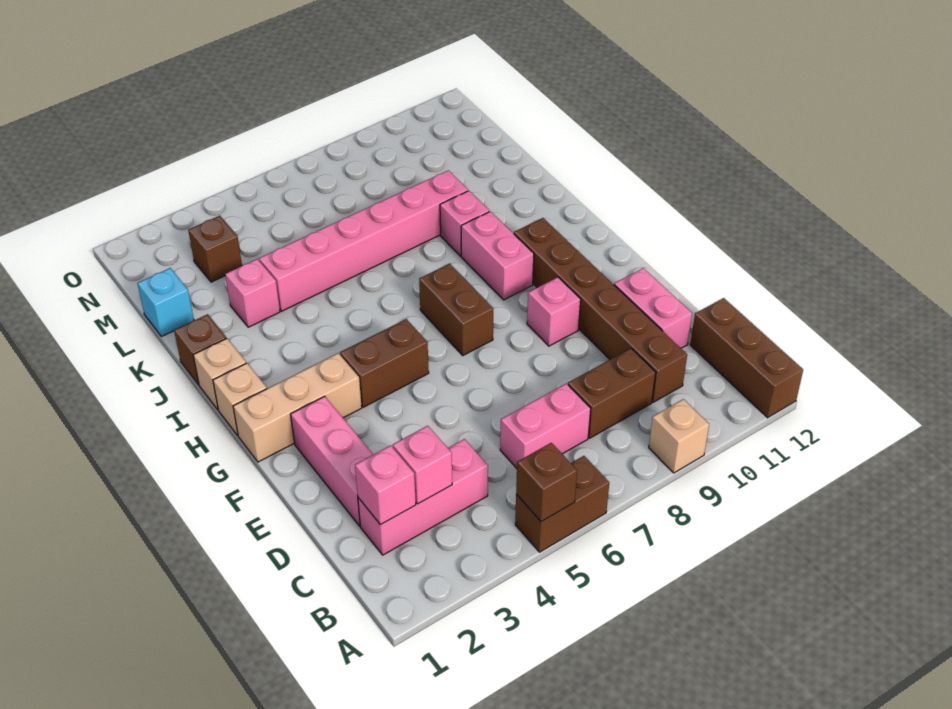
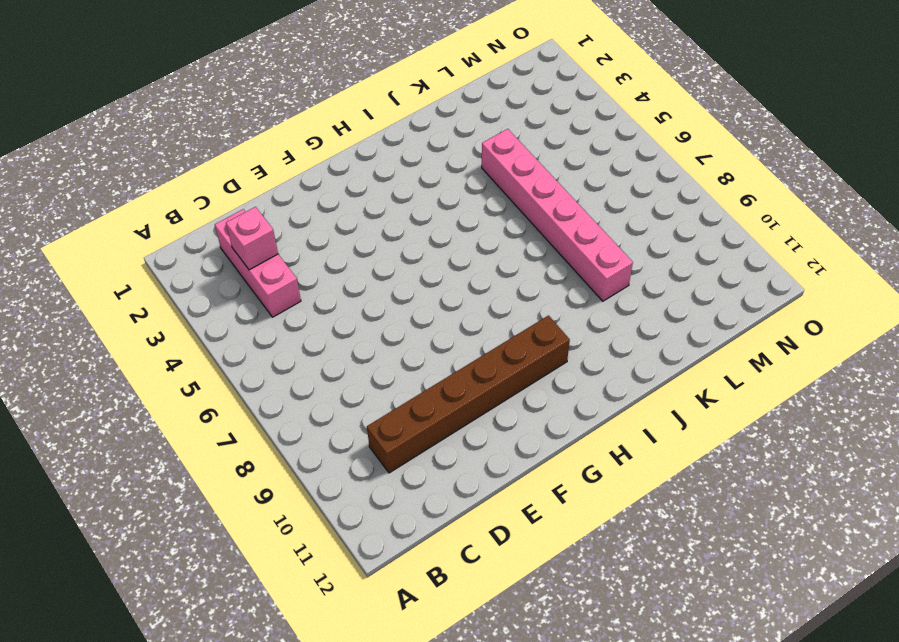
none -> brown 1x2 brick [515,456,609,552]
none -> tan 1x1 brick [649,399,709,473]
none -> brown 1x3 brick [690,298,803,418]

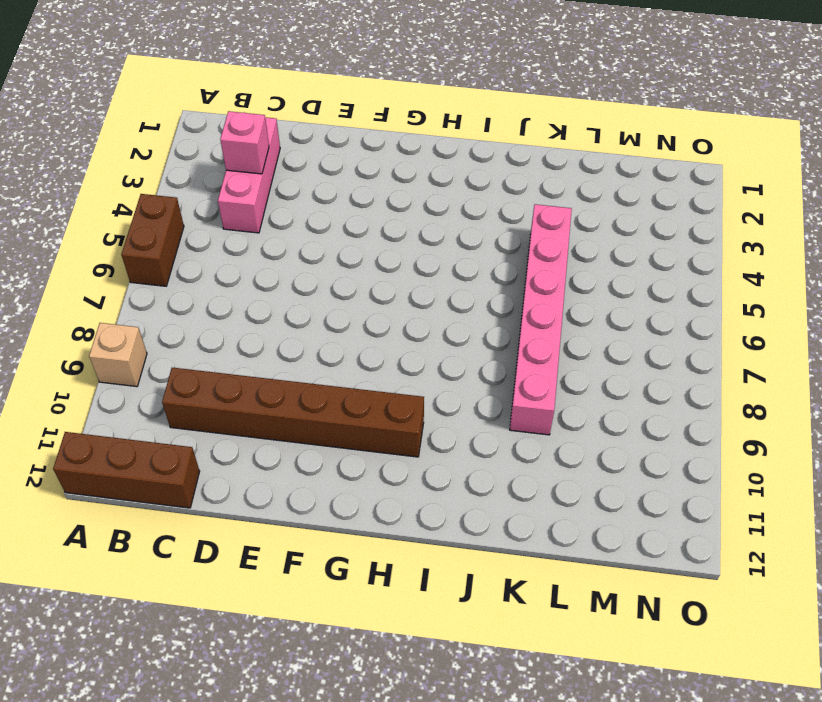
none -> pink 1x2 brick [500,384,591,468]
none -> brown 1x2 brick [568,348,656,438]
none -> pink 1x3 brick [291,396,373,526]

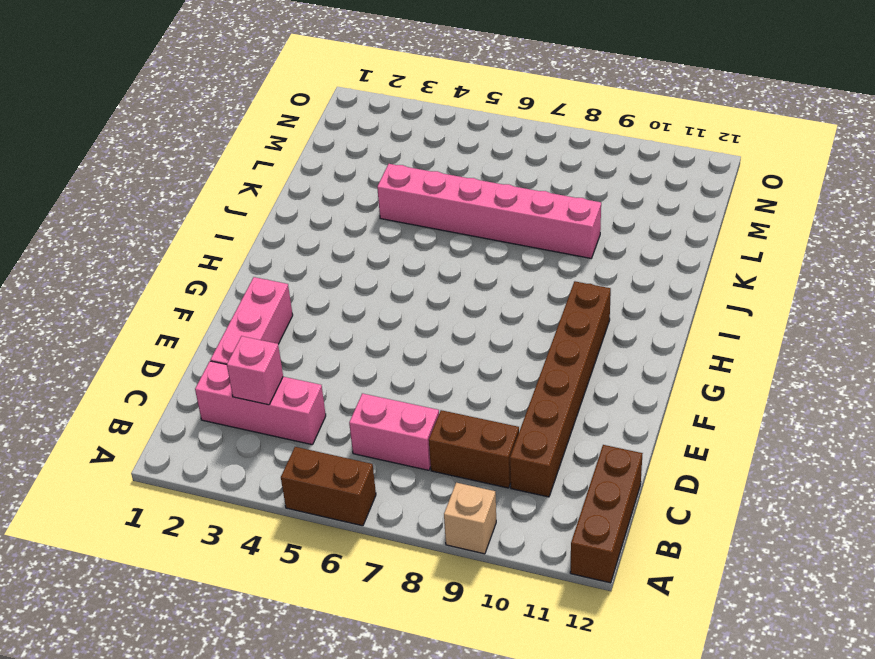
none -> pink 1x2 brick [614,268,692,348]
none -> pink 1x1 brick [527,277,581,346]
none -> tan 1x3 brick [233,353,362,462]

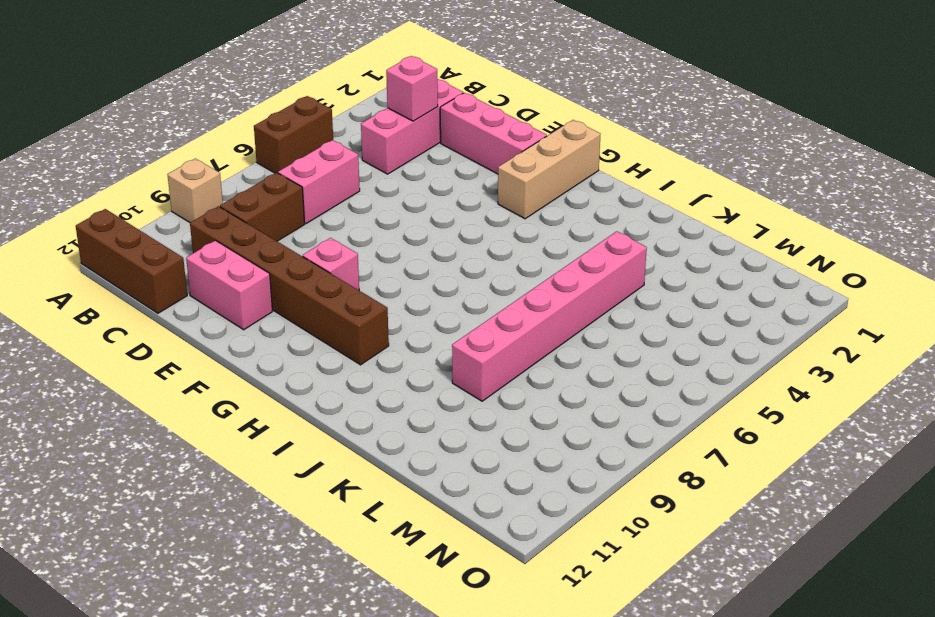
none -> brown 1x2 brick [340,319,429,407]
none -> brown 1x2 brick [419,264,493,355]
none -> tan 1x1 brick [213,363,267,435]

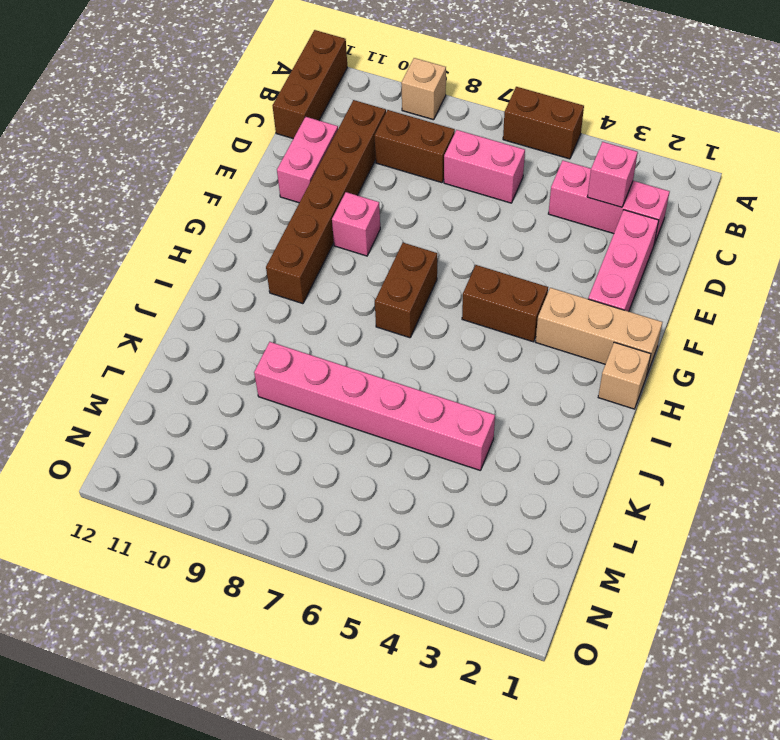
none -> pink 1x2 brick [461,212,534,300]
none -> tan 1x1 brick [193,338,246,410]
none -> brown 1x1 brick [174,314,226,385]

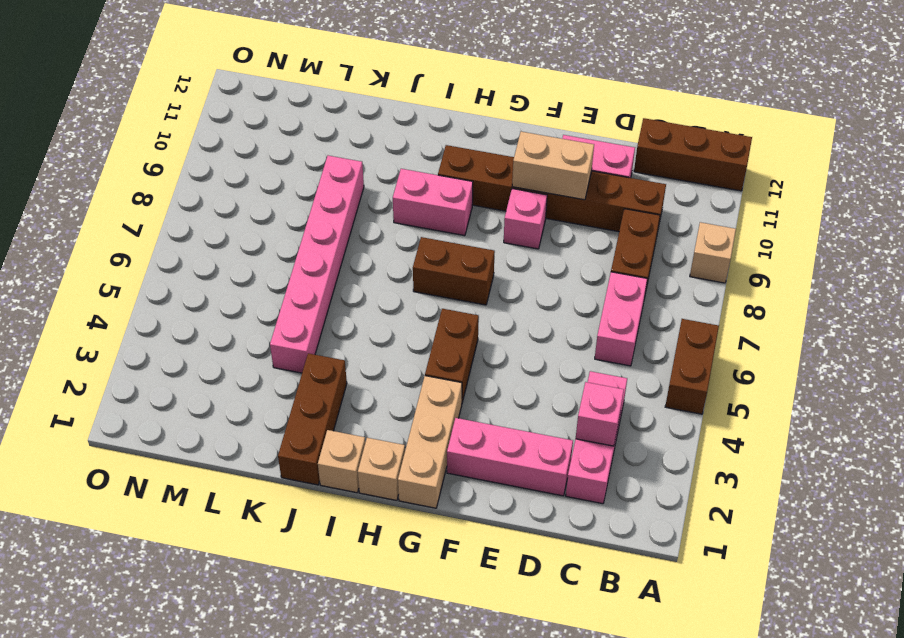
tan 1x2 brick [512,132,594,200] -> none
brown 1x3 brick [278,353,347,485] -> brown 1x1 brick [174,314,226,385]
none -> pink 1x1 brick [440,191,489,256]
none -> pink 1x1 brick [225,259,280,327]
none -> cyan 1x1 brick [137,268,194,337]

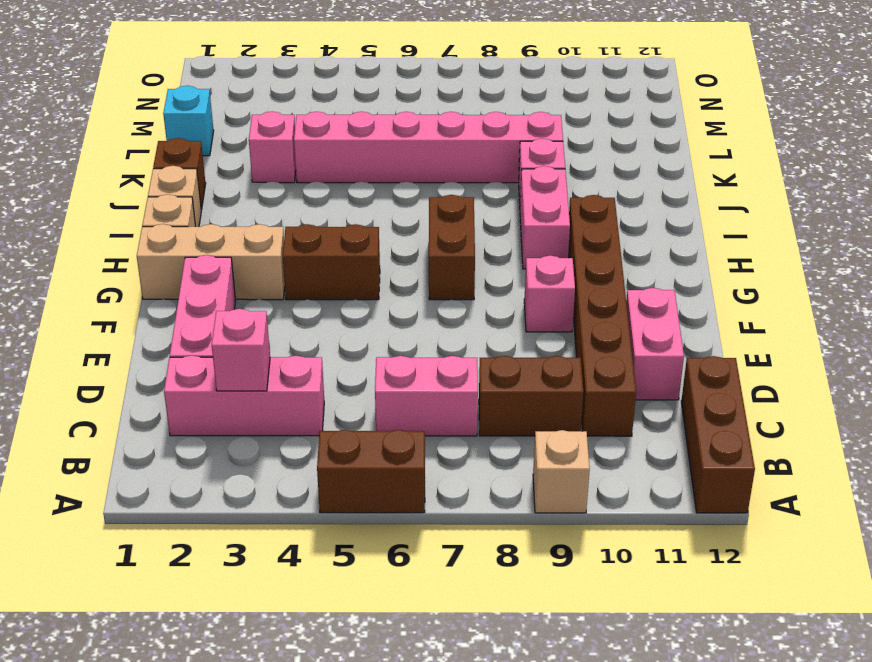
none -> brown 1x1 brick [188,216,242,282]
none -> brown 1x1 brick [516,443,577,522]
none -> pink 1x1 brick [355,445,416,525]

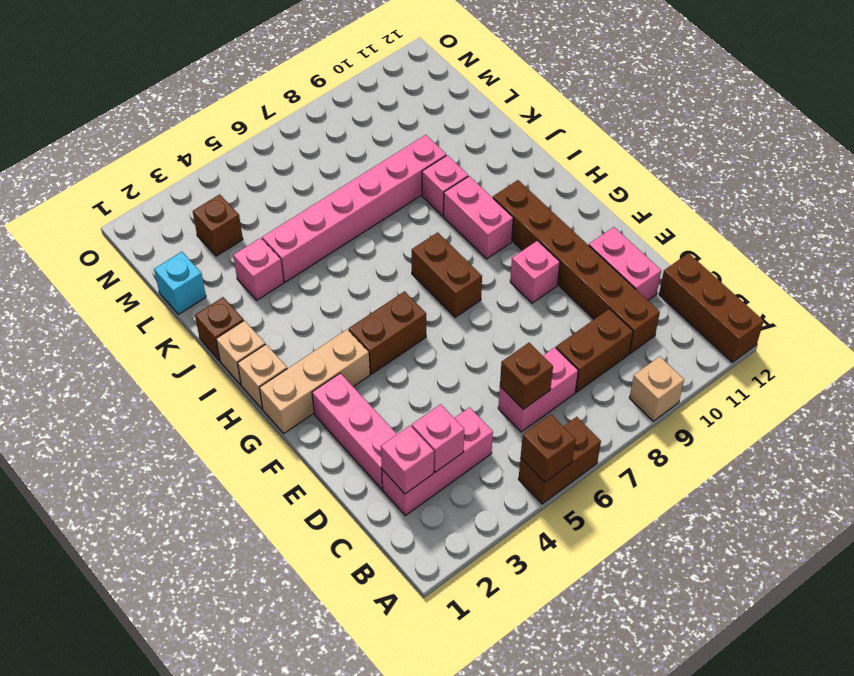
brown 1x1 brick [500,343,553,409] -> none

